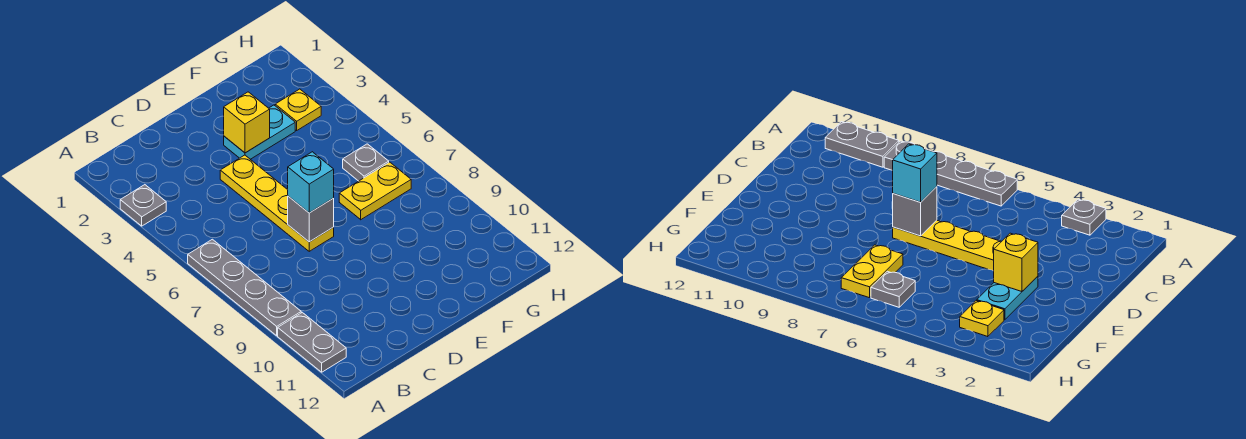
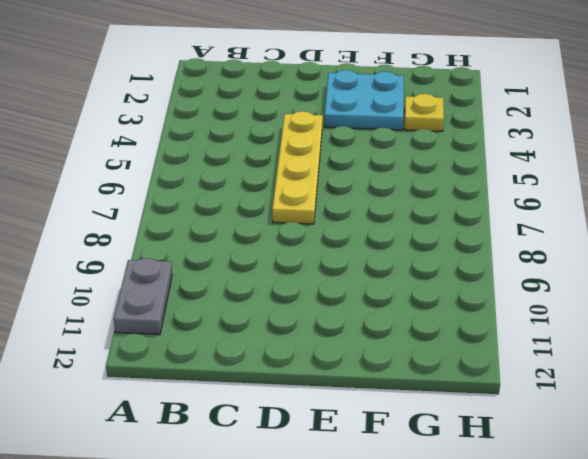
cyan 2x2 plate [324,70,404,130] -> cyan 1x2 plate [224,105,295,159]
none -> grey 1x1 plate [120,185,166,226]
none -> grey 1x4 plate [188,239,301,336]

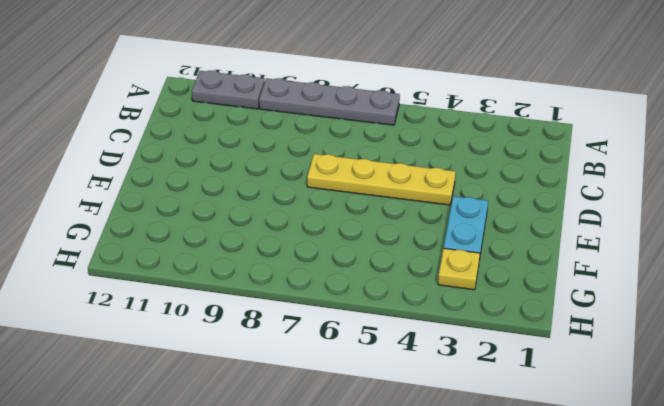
none -> grey 1x1 plate [120,185,166,226]
none -> yellow 1x2 plate [339,162,411,220]

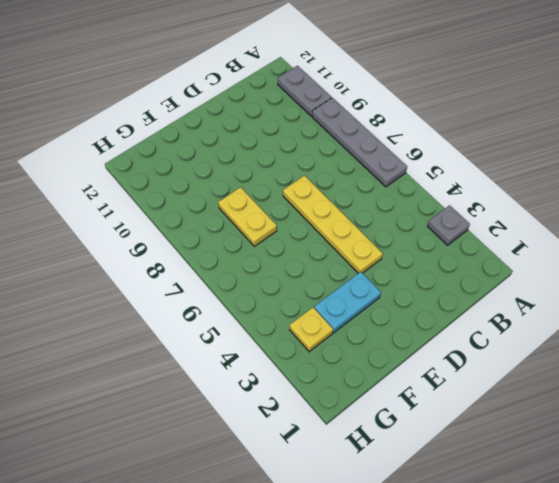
yellow 1x2 plate [218,187,277,246] -> yellow 1x2 plate turned to [339,162,411,220]
none -> grey 1x1 plate [343,144,389,181]
none -> grey 1x1 brick [288,196,334,242]

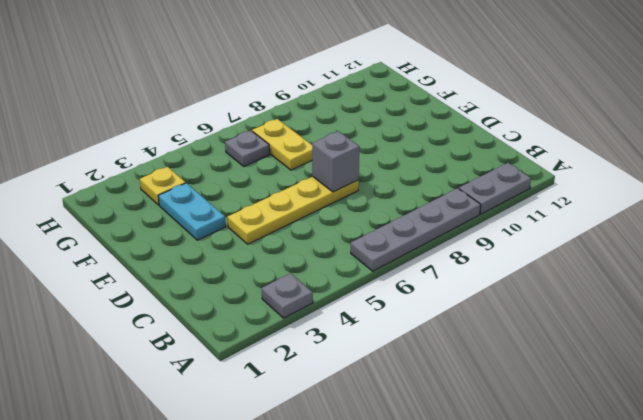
none -> yellow 1x1 brick [224,92,270,153]
none -> cyan 1x1 brick [287,152,334,213]

